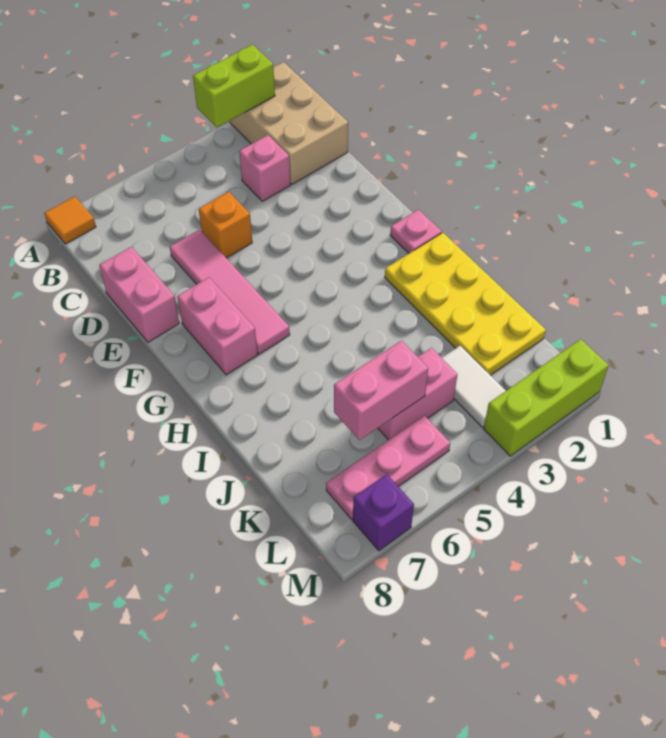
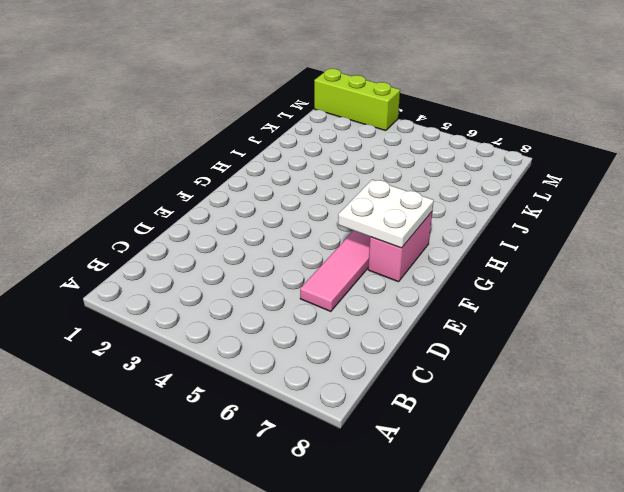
white 2x2 plate [338,179,434,248] -> none
none -> tan 2x3 brick [230,62,348,184]
none -> orange 1x1 tile [44,196,96,244]
none -> pink 1x1 brick [239,135,290,201]

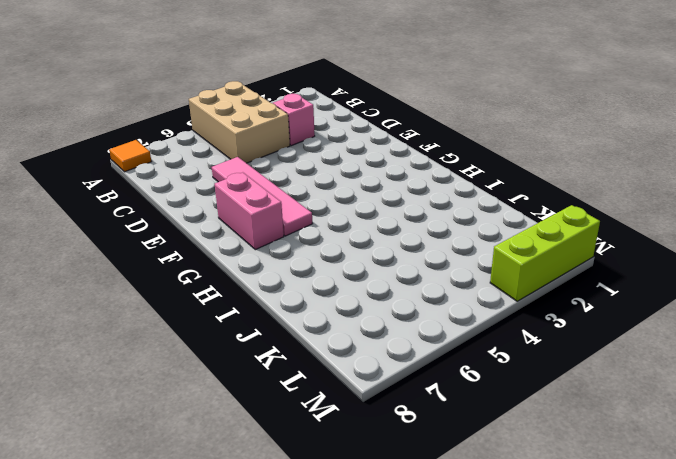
tan 2x3 brick [189,81,290,163] -> tan 2x3 brick moved to [230,62,348,184]
none -> orange 1x1 brick [199,192,252,258]
none -> pink 1x2 brick [99,247,179,342]
none -> pink 1x1 plate [390,210,442,253]

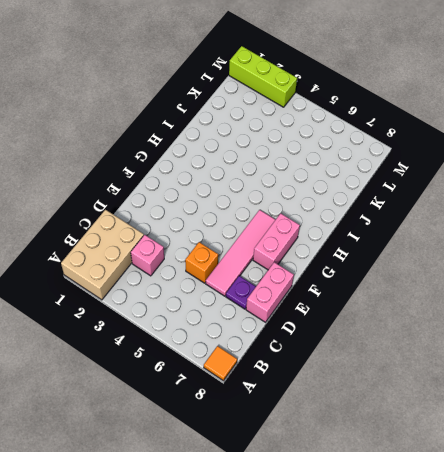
purple 1x1 plate [226,276,256,309] -> none
none -> pink 1x1 plate [390,210,442,253]
none -> yellow 2x4 plate [385,233,546,375]
none -> white 1x2 tile [442,346,506,427]

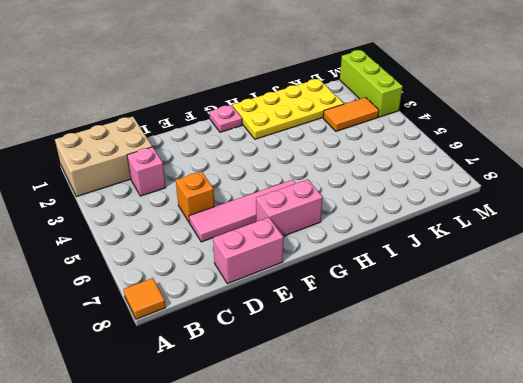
orange 1x2 tile [323,97,379,131] -> white 1x2 tile [442,346,506,427]
none -> pink 1x2 brick [378,348,458,440]
none -> pink 1x3 plate [326,415,450,519]
none -> purple 1x1 brick [353,474,414,551]

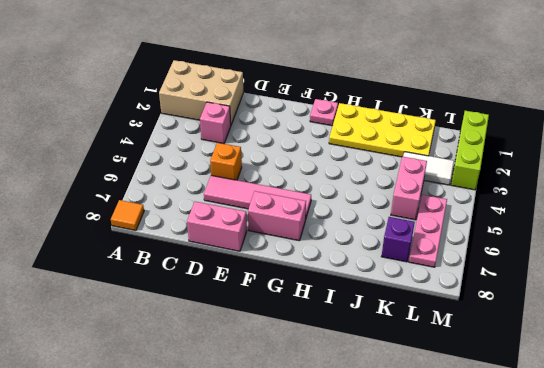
purple 1x1 brick [381,217,415,262] -> purple 1x1 brick moved to [353,474,414,551]
none -> lime 1x2 brick [193,44,275,127]
none -> pink 1x2 brick [334,341,428,440]

